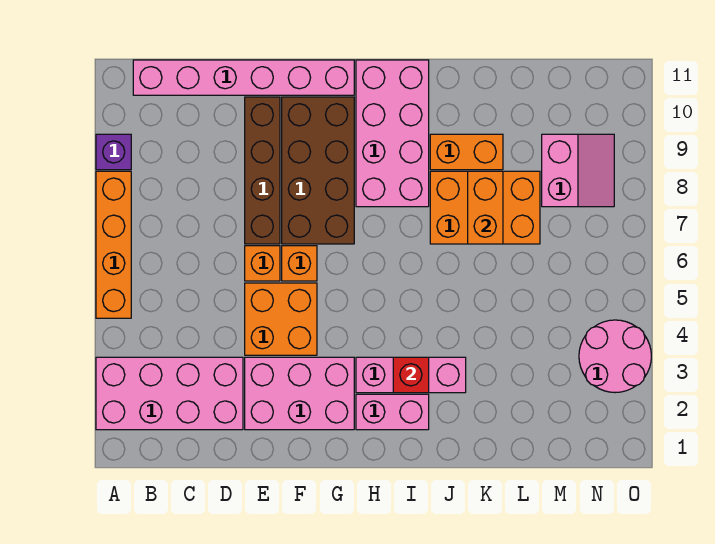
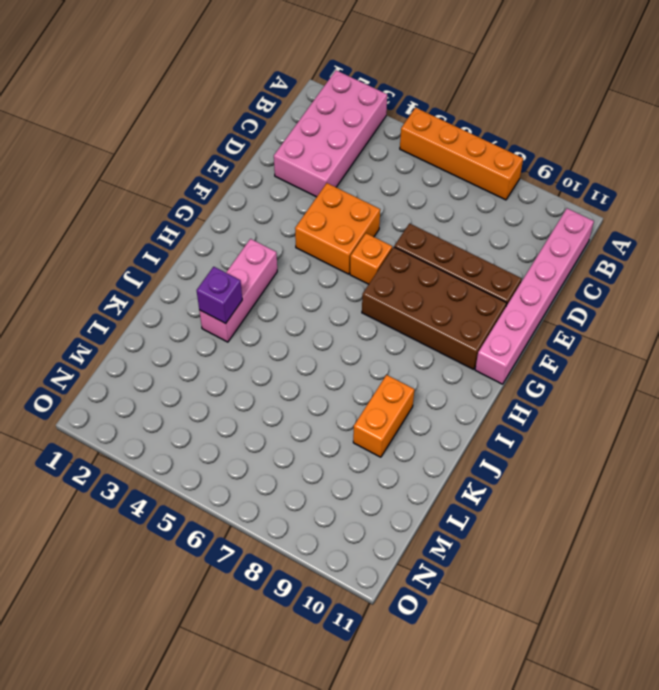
purple 1x1 brick [197,267,242,323] -> purple 1x1 brick moved to [96,134,131,170]
none -> pink 2x3 brick [245,357,354,430]
none -> orange 1x1 brick [245,246,280,281]
none -> pink 1x2 brick [356,394,429,430]

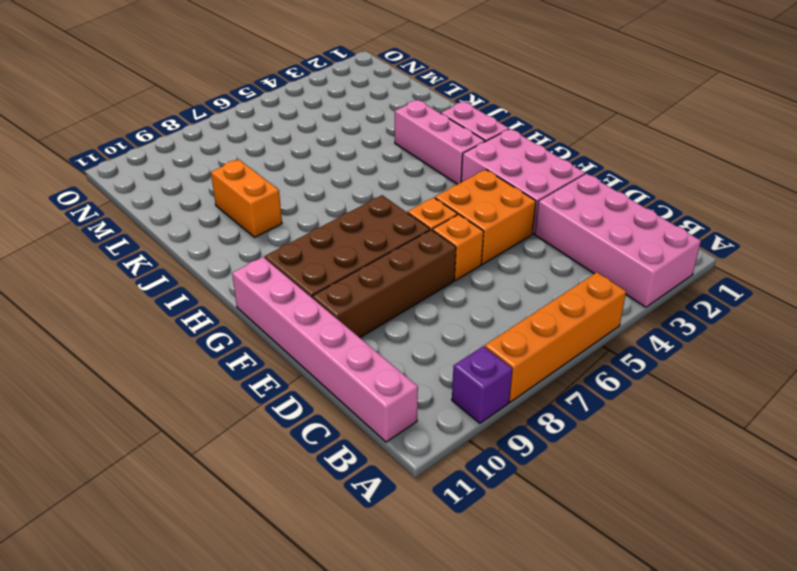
none -> pink 2x4 brick [356,60,429,207]
none -> orange 2x3 brick [430,171,540,244]
none -> pink 2x2 slope [542,134,614,207]

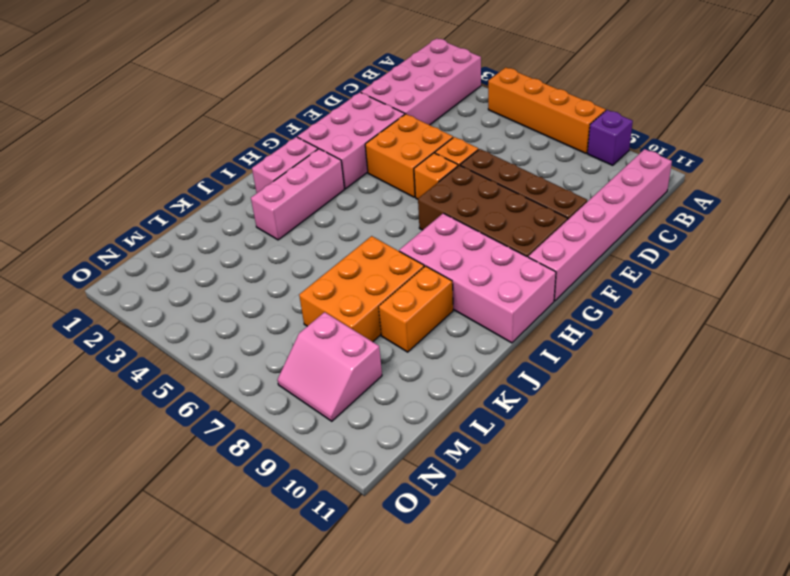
none -> pink 2x2 round brick [579,320,651,393]
none -> red 1x1 brick [393,357,429,393]
none -> orange 1x2 brick [468,171,503,244]

